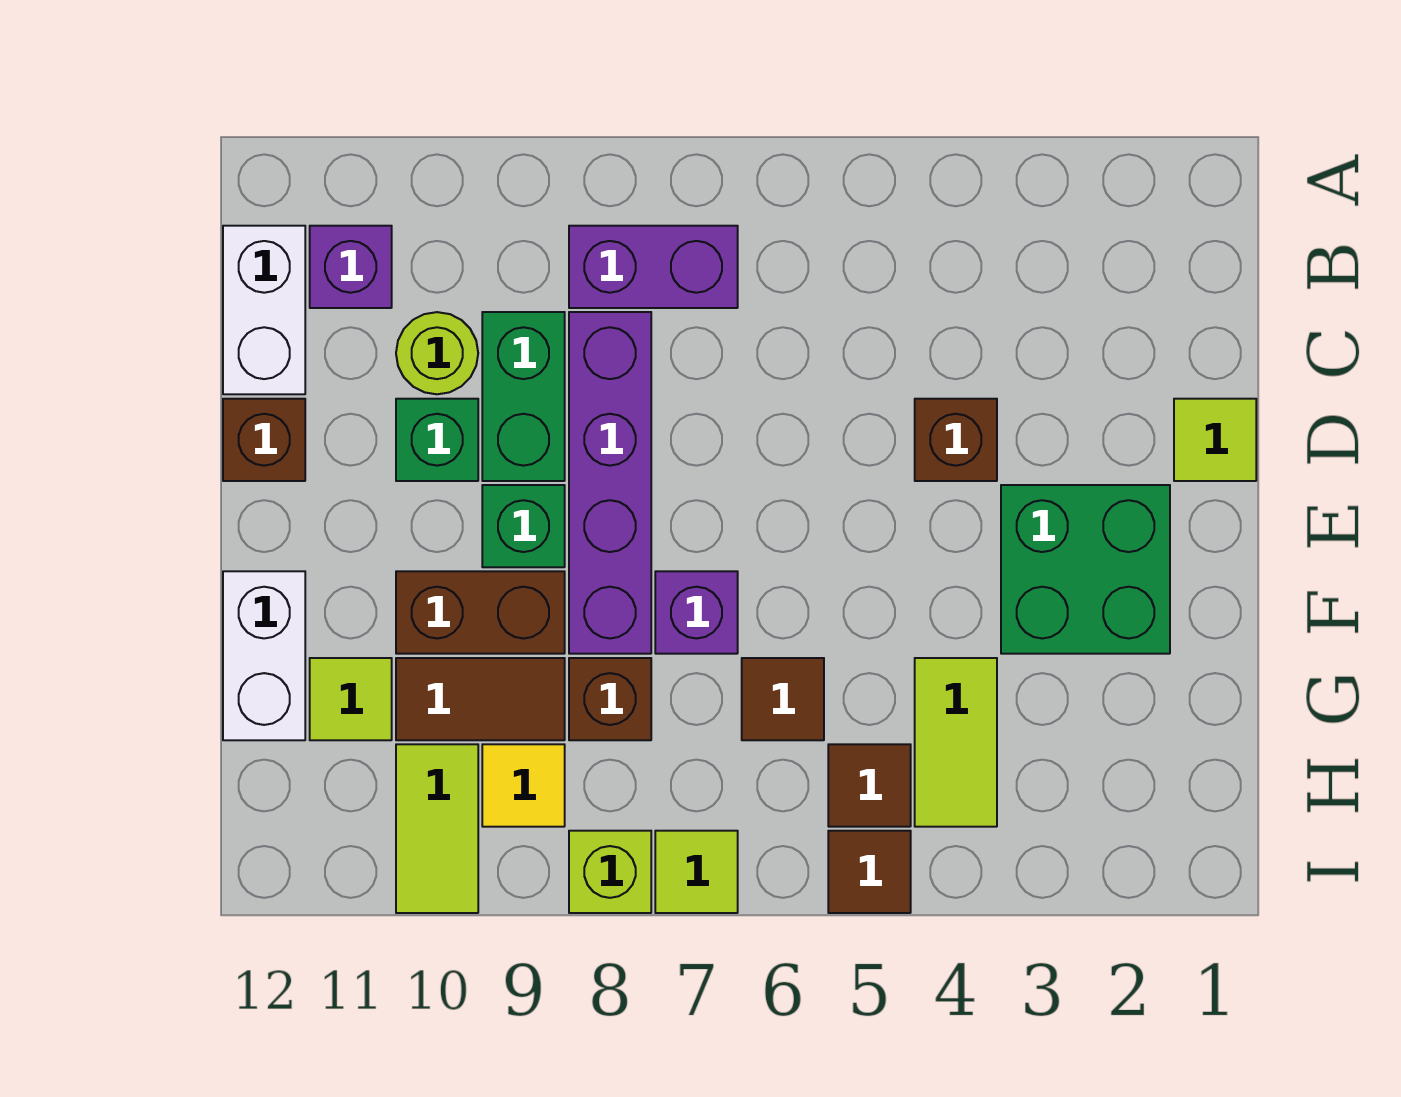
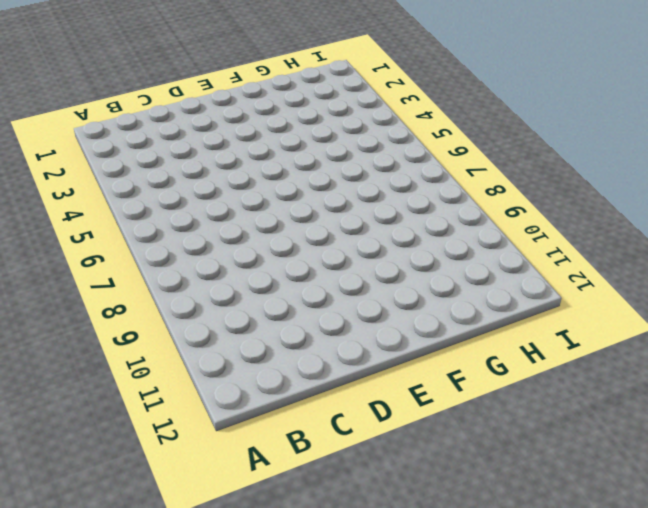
none -> purple 1x2 brick [569,226,738,308]
none -> purple 1x1 brick [310,226,392,308]
none -> white 1x2 brick [223,226,305,394]

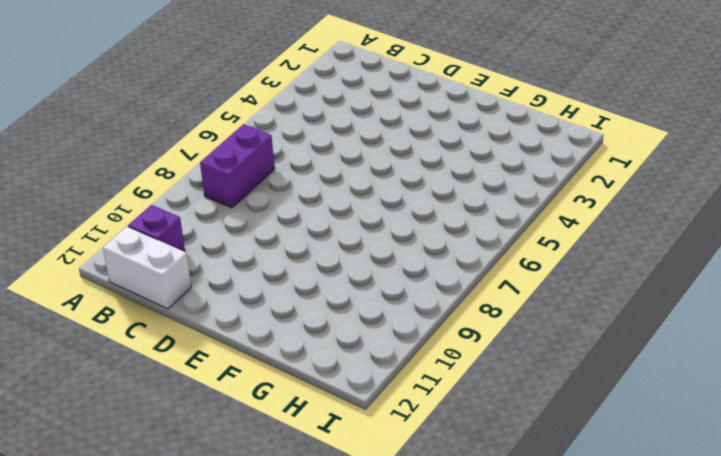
none -> purple 1x4 brick [569,312,651,654]
none -> green 1x2 brick [482,312,565,481]
none -> lime 1x1 round brick [396,312,478,394]

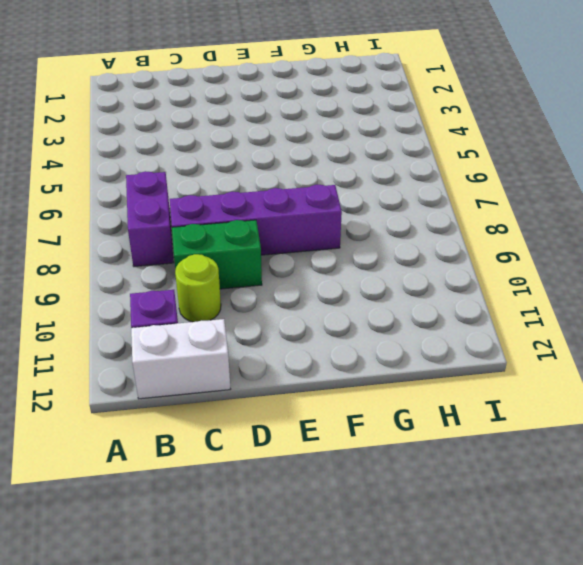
none -> lime 1x1 tile [1174,399,1256,481]
none -> brown 1x1 brick [915,399,997,481]
none -> green 1x1 brick [396,399,478,481]

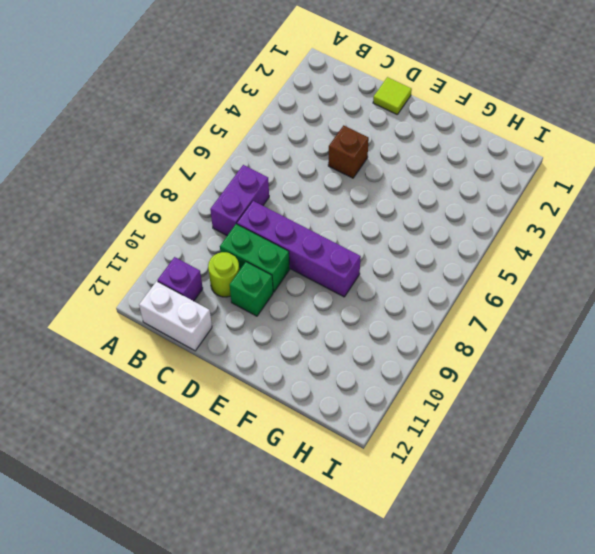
none -> brown 1x1 brick [223,399,305,481]
none -> green 2x2 brick [1001,485,1170,654]
none -> green 1x1 brick [482,485,565,567]

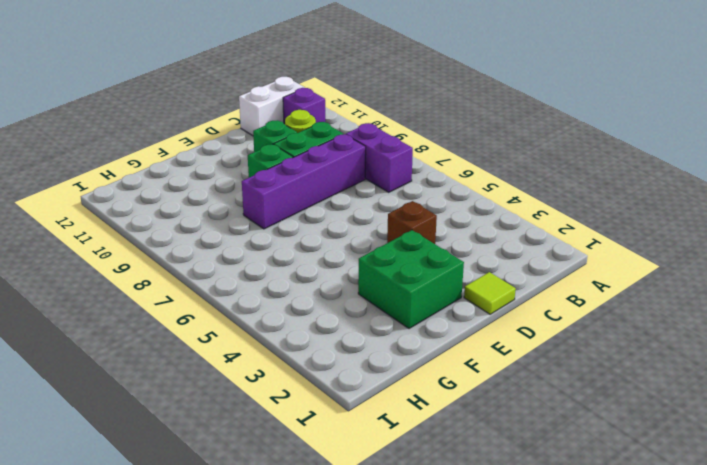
none -> brown 1x1 brick [223,399,305,481]
none -> purple 1x1 brick [655,571,738,654]
none -> brown 1x2 brick [396,571,565,654]

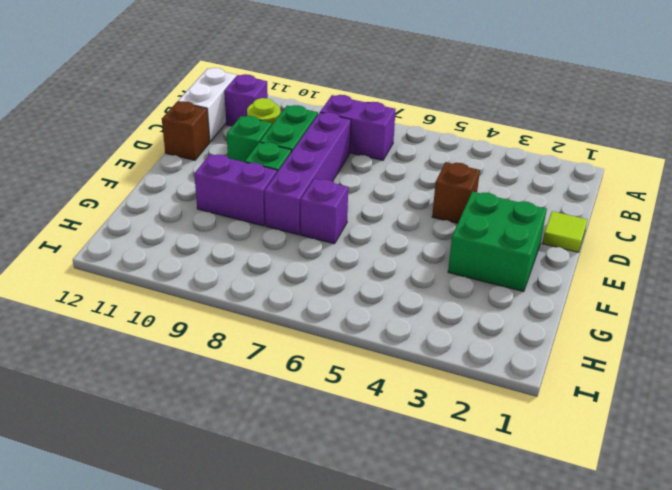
purple 1x2 brick [194,154,277,226] -> brown 1x2 brick [396,571,565,654]
none -> white 1x2 brick [223,571,305,740]
none -> lime 1x2 tile [915,658,997,827]
none -> brown 1x1 tile [742,658,824,740]

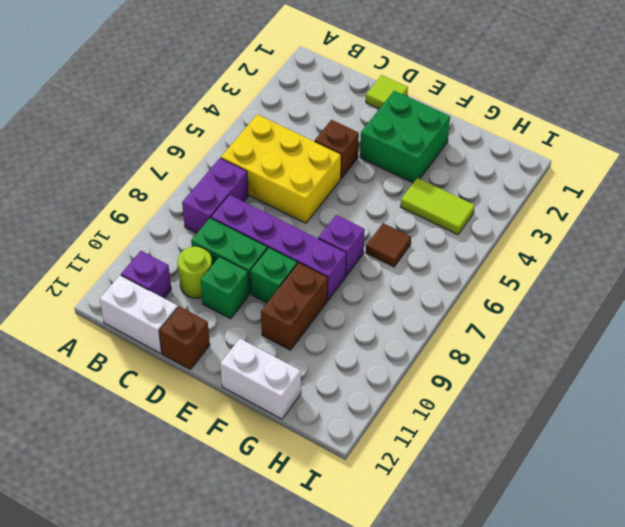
yellow 2x3 brick [221,115,341,223] -> none
none -> brown 1x1 brick [569,658,651,740]
none -> brown 1x2 tile [396,658,565,740]
none -> lime 1x1 tile [310,658,392,740]

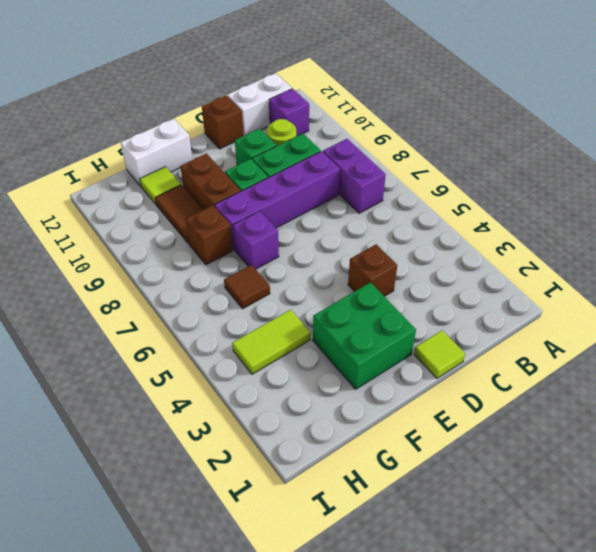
none -> brown 1x1 tile [828,744,911,827]
none -> yellow 1x1 tile [482,744,565,827]
none -> lime 1x2 tile [396,744,478,913]

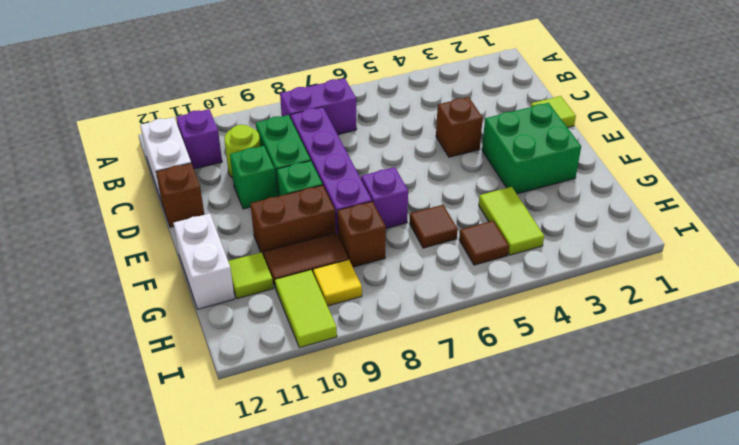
none -> brown 1x1 tile [828,831,911,913]
none -> lime 1x1 tile [655,831,738,913]
none -> lime 1x1 brick [569,831,651,913]

